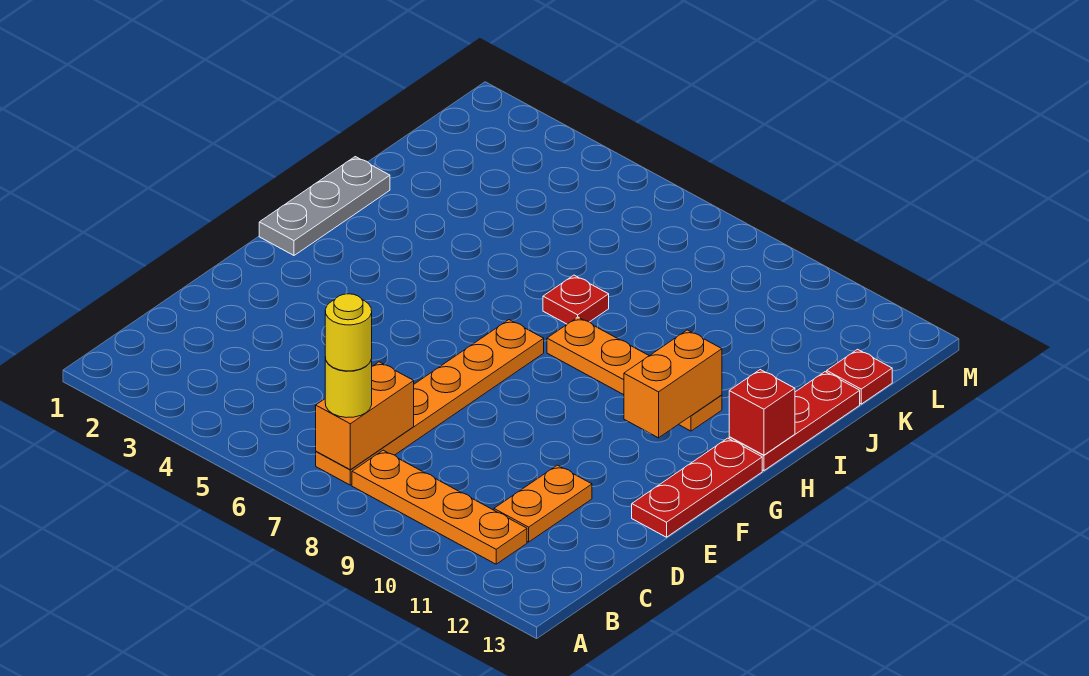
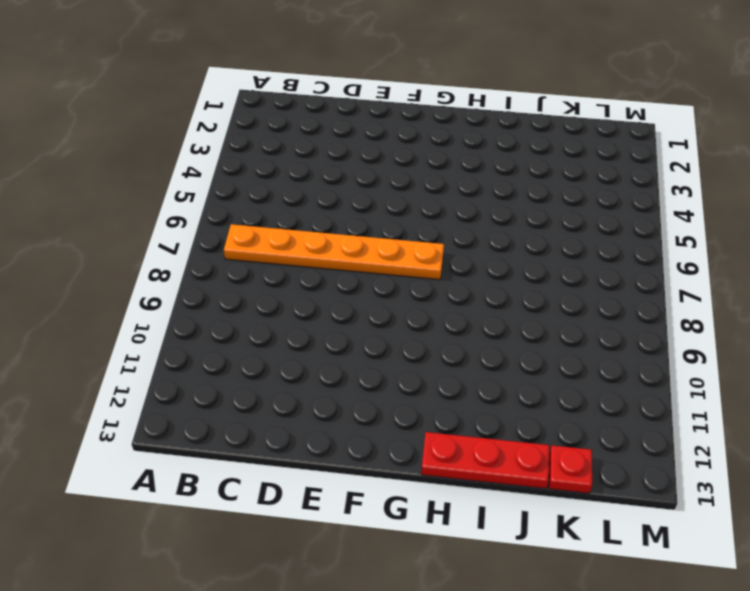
none -> orange 1x4 plate [352,450,527,564]
none -> orange 1x2 plate [494,465,592,542]
none -> red 1x3 plate [632,438,762,537]

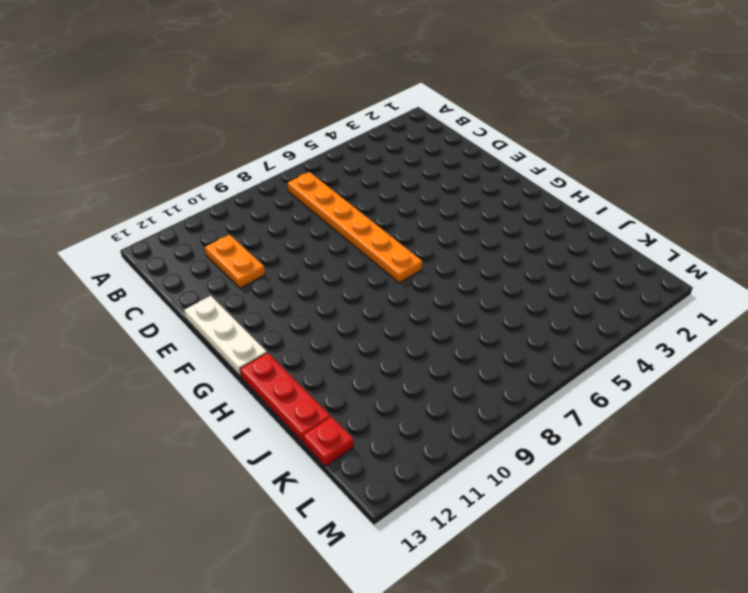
white 1x3 plate [184,296,267,376] -> red 1x3 plate [632,438,762,537]
none -> orange 1x4 plate [352,450,527,564]
none -> grey 1x3 plate [259,157,390,255]
none -> orange 1x4 plate [547,317,722,431]

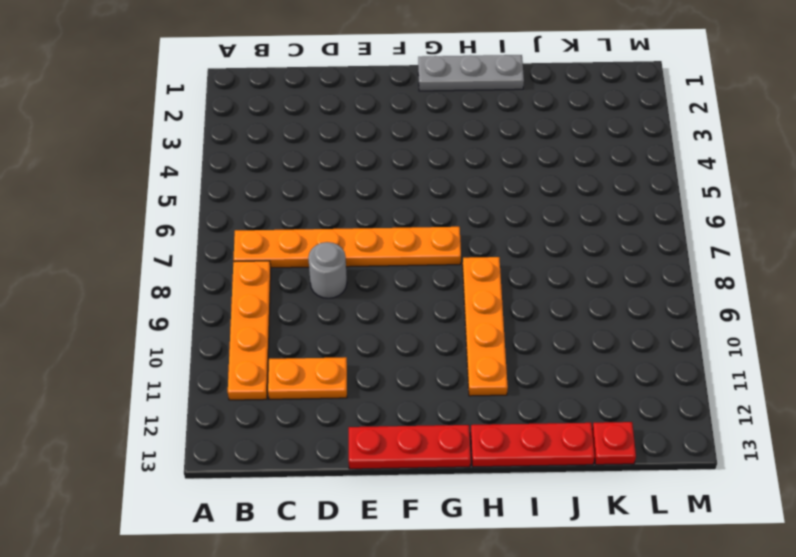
grey 1x1 round brick [308,242,347,298] -> none
none -> red 1x1 plate [543,275,609,324]
none -> orange 1x2 brick [316,362,414,470]
none -> orange 1x2 brick [624,330,722,438]

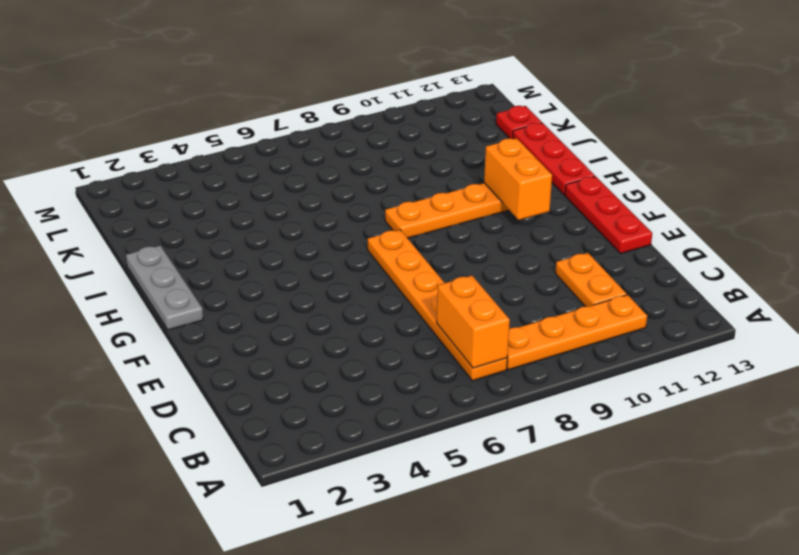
none -> red 1x1 plate [543,275,609,324]
none -> red 1x1 brick [729,370,795,455]
none -> yellow 1x1 round brick [325,358,372,418]

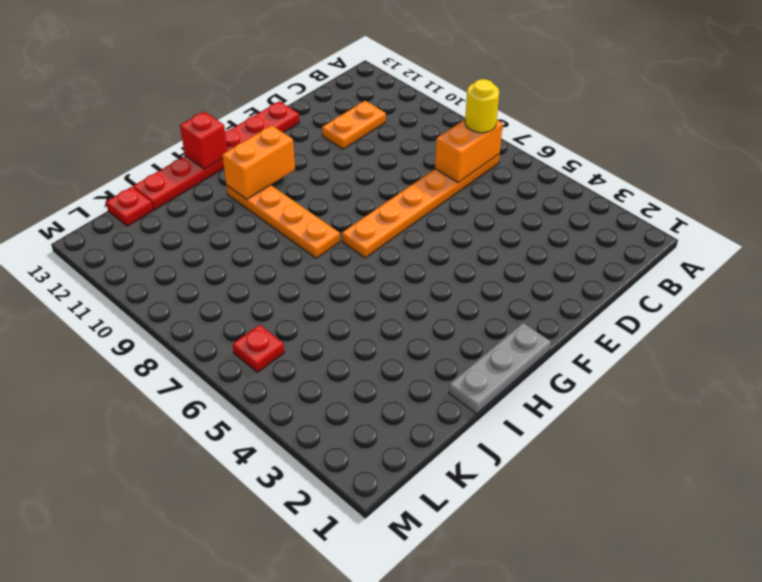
red 1x1 plate [233,325,284,372] -> red 1x1 plate moved to [543,275,609,324]
none -> orange 1x4 plate [352,450,527,564]
none -> yellow 1x1 round brick [325,294,372,371]

